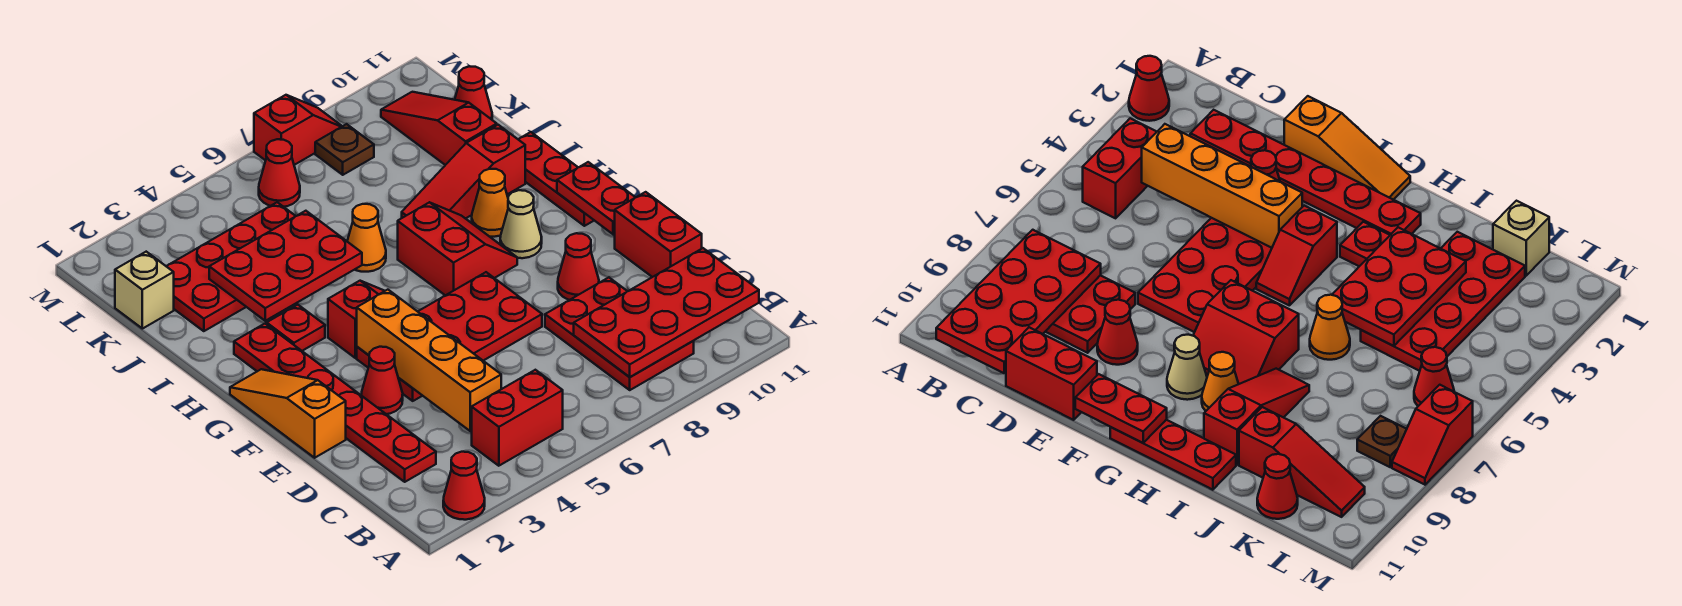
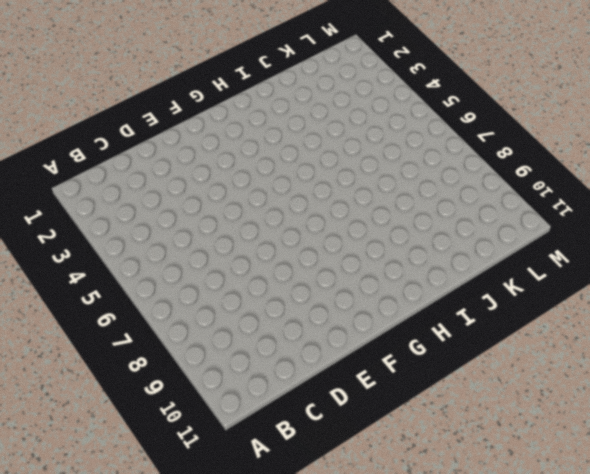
none -> red 1x1 cone [443,452,485,520]
none -> red 1x2 brick [472,370,563,466]
none -> red 2x3 plate [545,278,694,390]

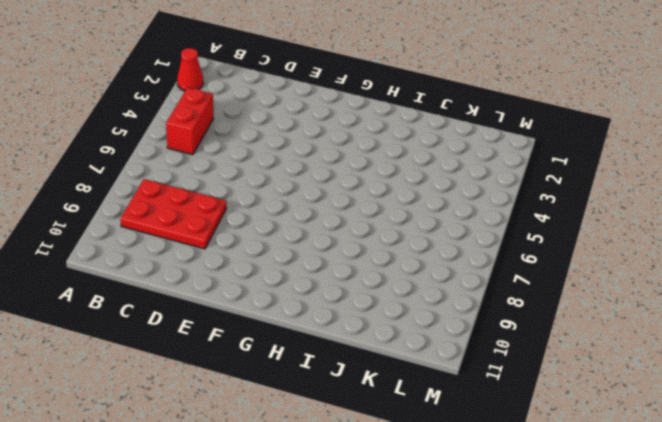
none -> red 1x6 plate [234,324,436,482]
none -> red 1x2 brick [615,192,702,277]
none -> orange 1x3 slope [230,369,346,458]

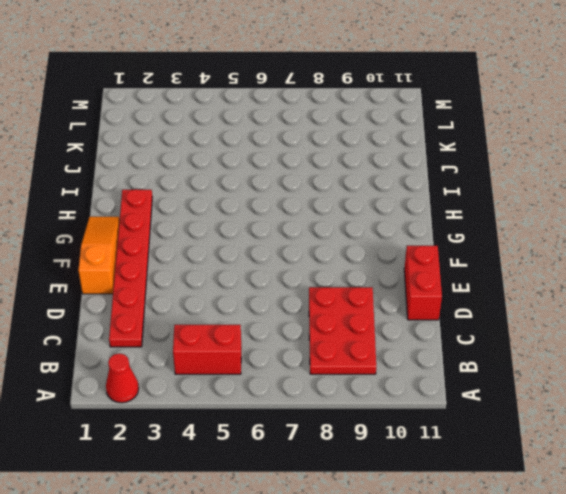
none -> red 1x1 cone [361,347,403,414]
none -> red 2x4 plate [357,272,542,401]
none -> red 1x1 cone [558,233,599,300]

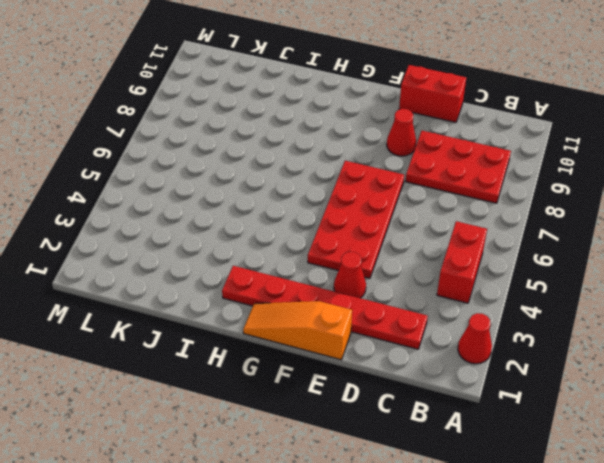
none -> red 1x2 slope [328,281,384,358]
none -> red 2x2 slope [398,202,517,295]
none -> tan 1x1 cone [500,190,542,258]

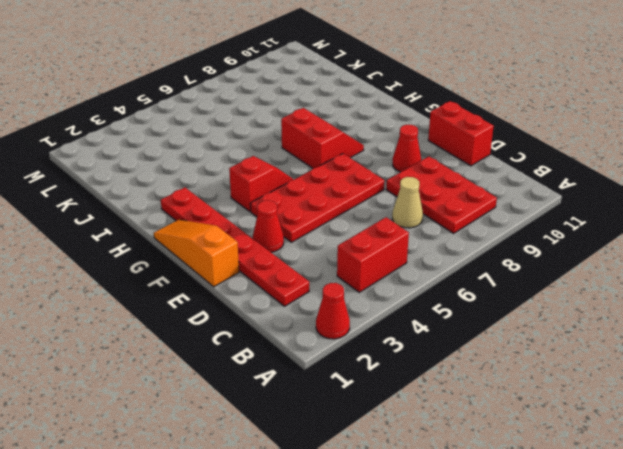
tan 1x1 cone [392,177,423,228] -> tan 1x1 cone moved to [500,190,542,258]
none -> red 1x3 plate [518,132,594,226]
none -> red 1x1 plate [267,305,325,351]
none -> orange 1x1 cone [472,169,508,237]

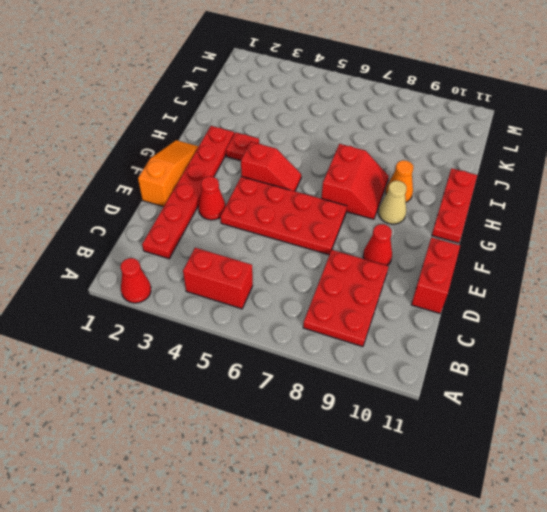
none -> orange 1x1 cone [347,204,386,272]
none -> red 1x3 slope [402,125,525,219]
none -> red 2x4 plate [166,202,295,331]

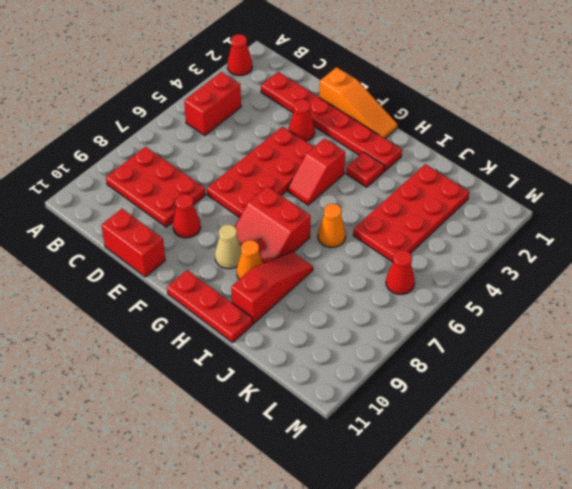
none -> red 1x3 slope [381,92,497,165]
none -> tan 1x1 brick [115,252,174,329]
none -> red 1x1 cone [455,66,492,120]

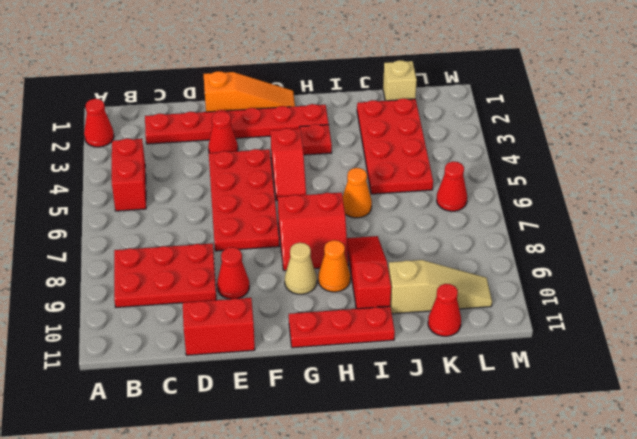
tan 1x3 slope [388,260,492,314] -> red 1x3 slope [381,92,497,165]
none -> brown 1x1 plate [315,124,374,175]
none -> red 1x2 slope [254,95,342,165]
none -> red 2x4 plate [574,248,759,377]

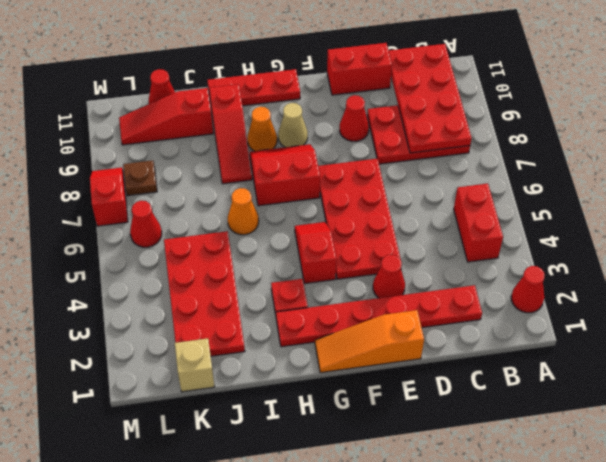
none -> orange 1x4 brick [357,290,501,431]
none -> red 1x2 plate [557,162,635,234]
none -> red 2x3 plate [209,211,362,321]

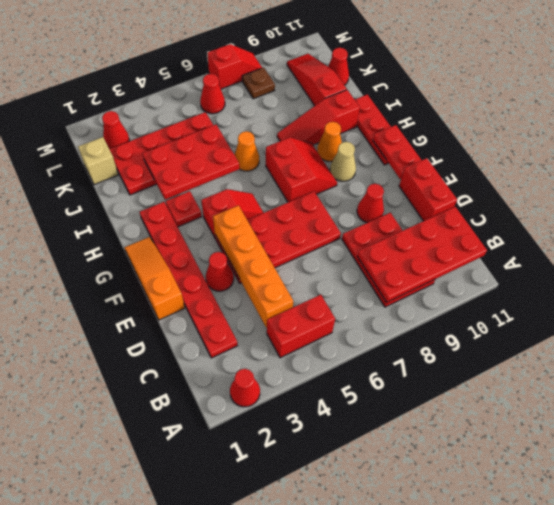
red 1x1 cone [102,111,129,149] -> none

